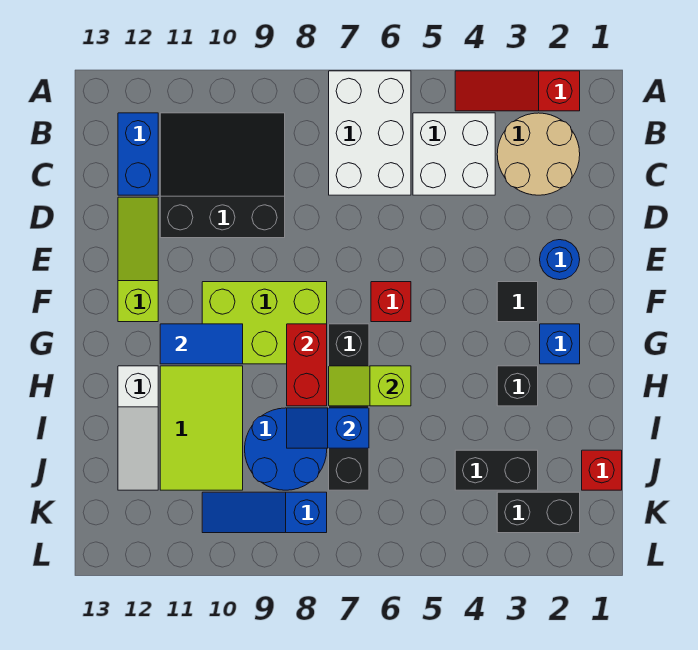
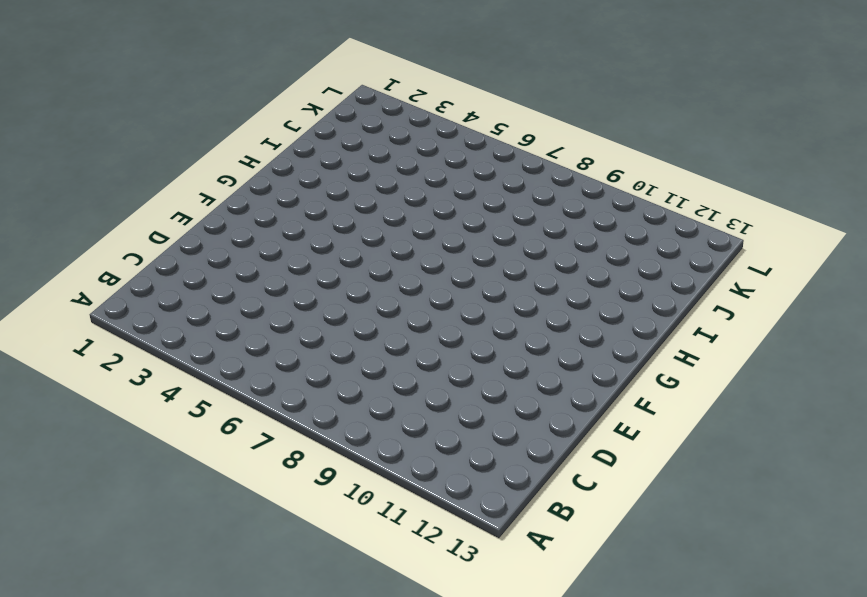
none -> red 1x3 slope [455,71,580,111]
none -> white 2x3 brick [329,71,411,195]
none -> tan 2x2 round brick [497,113,580,195]

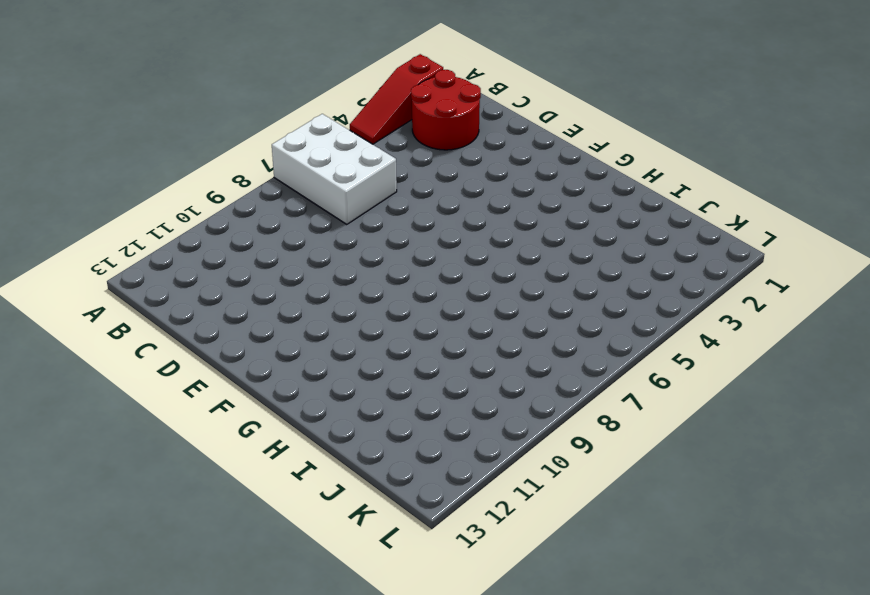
red 2x2 round brick [411,70,481,150] -> tan 2x2 round brick [497,113,580,195]
none -> white 2x2 brick [413,113,495,195]
none -> black 3x3 slope [160,113,285,238]
none -> blue 1x2 brick [118,113,158,195]

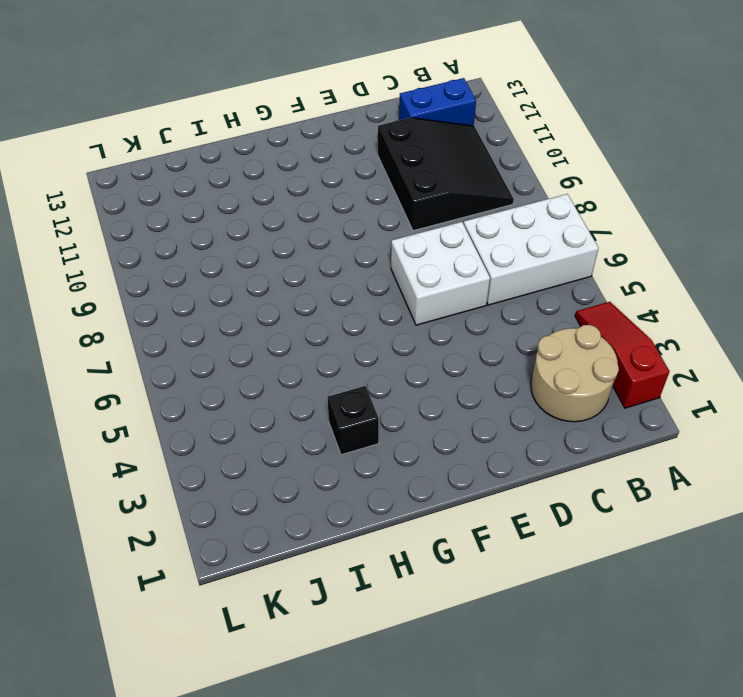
white 2x2 brick [391,222,490,325] -> white 2x2 brick moved to [413,113,495,195]
none -> lime 1x3 slope [118,197,158,322]
none -> blue 1x1 round brick [540,240,580,280]
none -> black 1x1 tile [497,282,538,322]

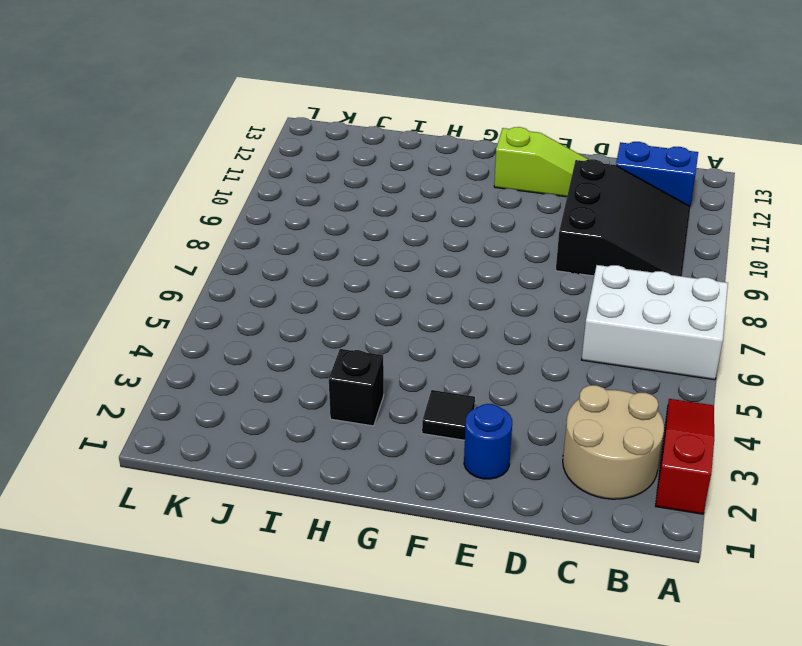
none -> white 2x2 brick [413,113,495,195]
none -> red 1x1 brick [371,282,411,322]
none -> lime 2x3 brick [202,282,327,364]

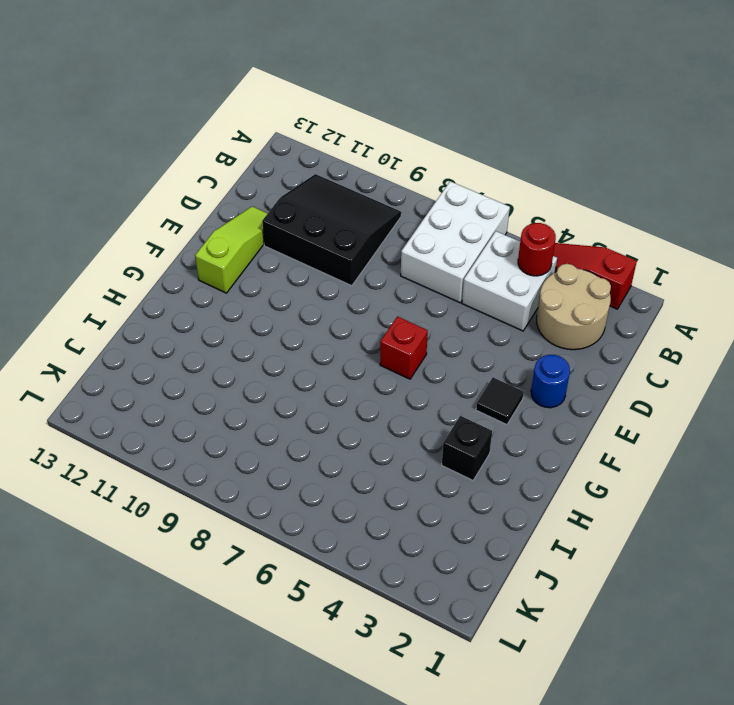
red 1x1 round brick [518,223,556,276] -> none
none -> blue 1x2 brick [118,113,158,195]
none -> lime 2x3 brick [202,282,327,364]
none -> blue 1x1 brick [540,324,580,364]

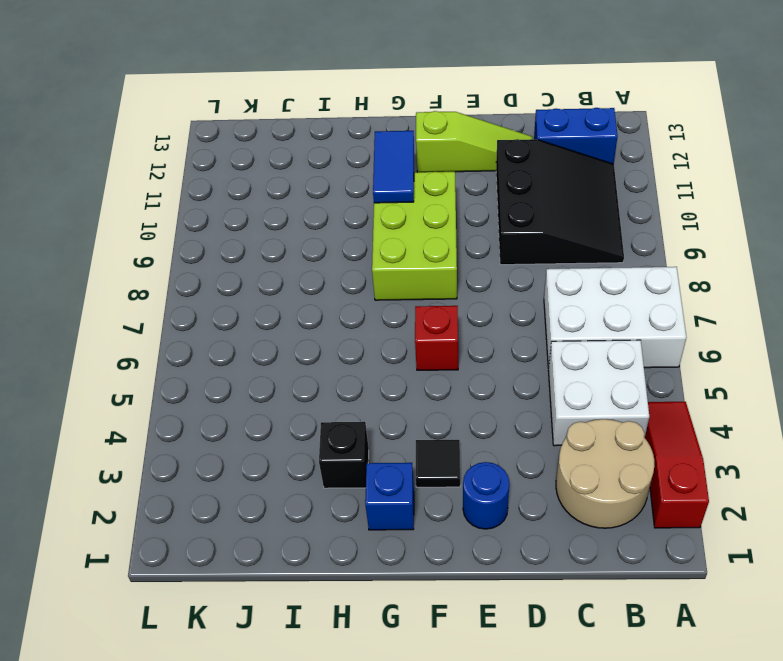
none -> black 1x4 brick [329,324,369,490]
none -> lime 2x3 tile [160,366,243,490]
none -> white 1x3 slope [118,366,158,490]

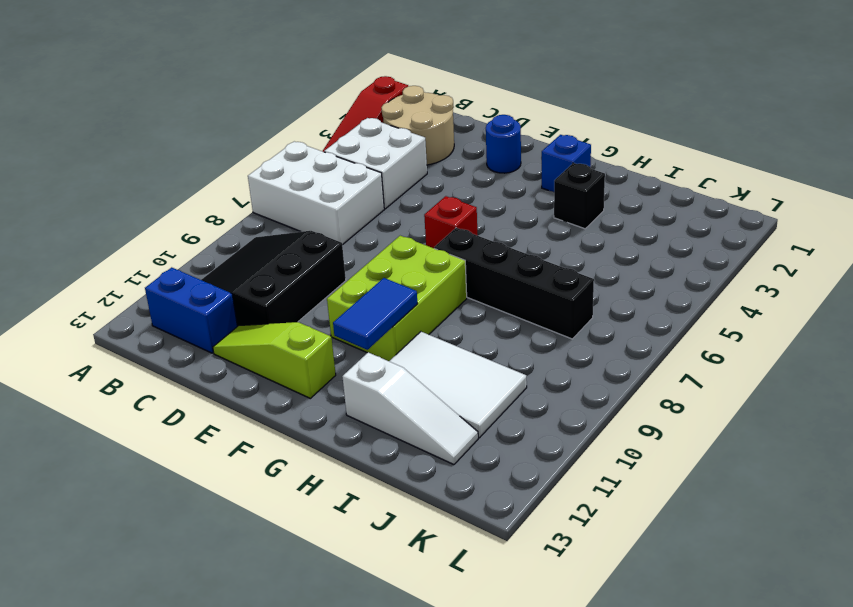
white 2x3 tile [389,332,527,438] -> lime 2x3 tile [160,366,243,490]
none -> black 1x1 tile [497,282,538,322]
none -> blue 2x2 round brick [245,408,327,490]
none -> red 1x1 brick [582,450,622,490]

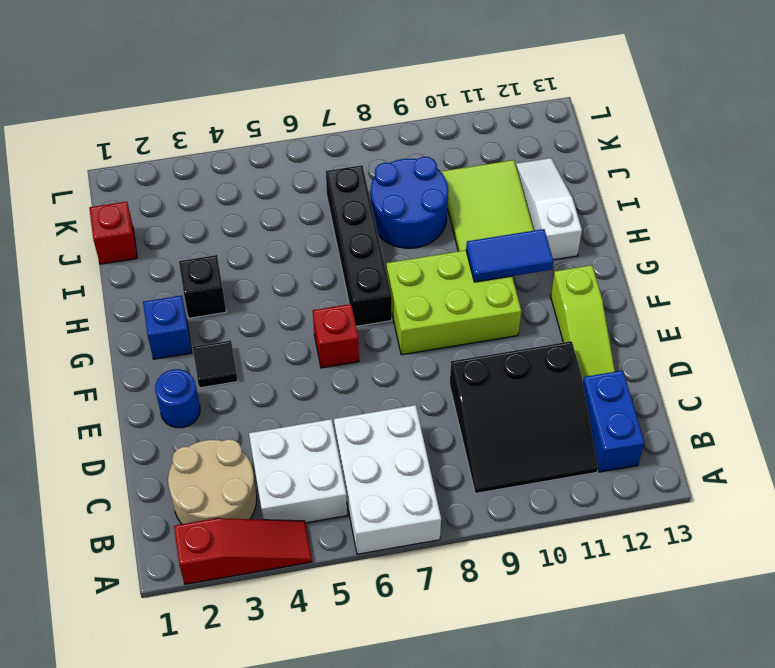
none -> black 1x2 brick [455,450,538,490]
none -> black 1x2 brick [497,492,580,533]
none -> blue 1x3 slope [202,492,327,533]

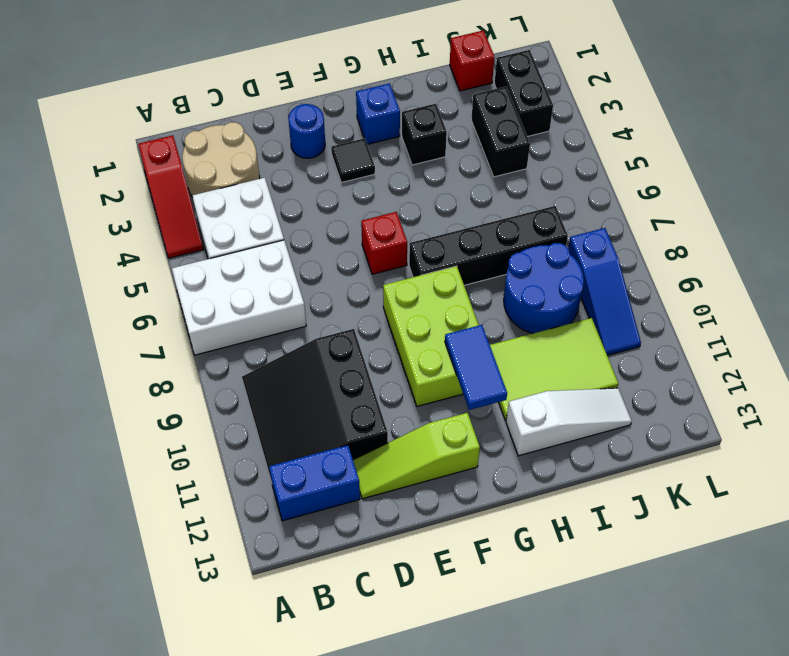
none -> red 1x2 brick [287,324,327,406]
none -> lime 1x2 slope [329,366,411,406]
none -> blue 1x2 slope [287,408,369,448]

